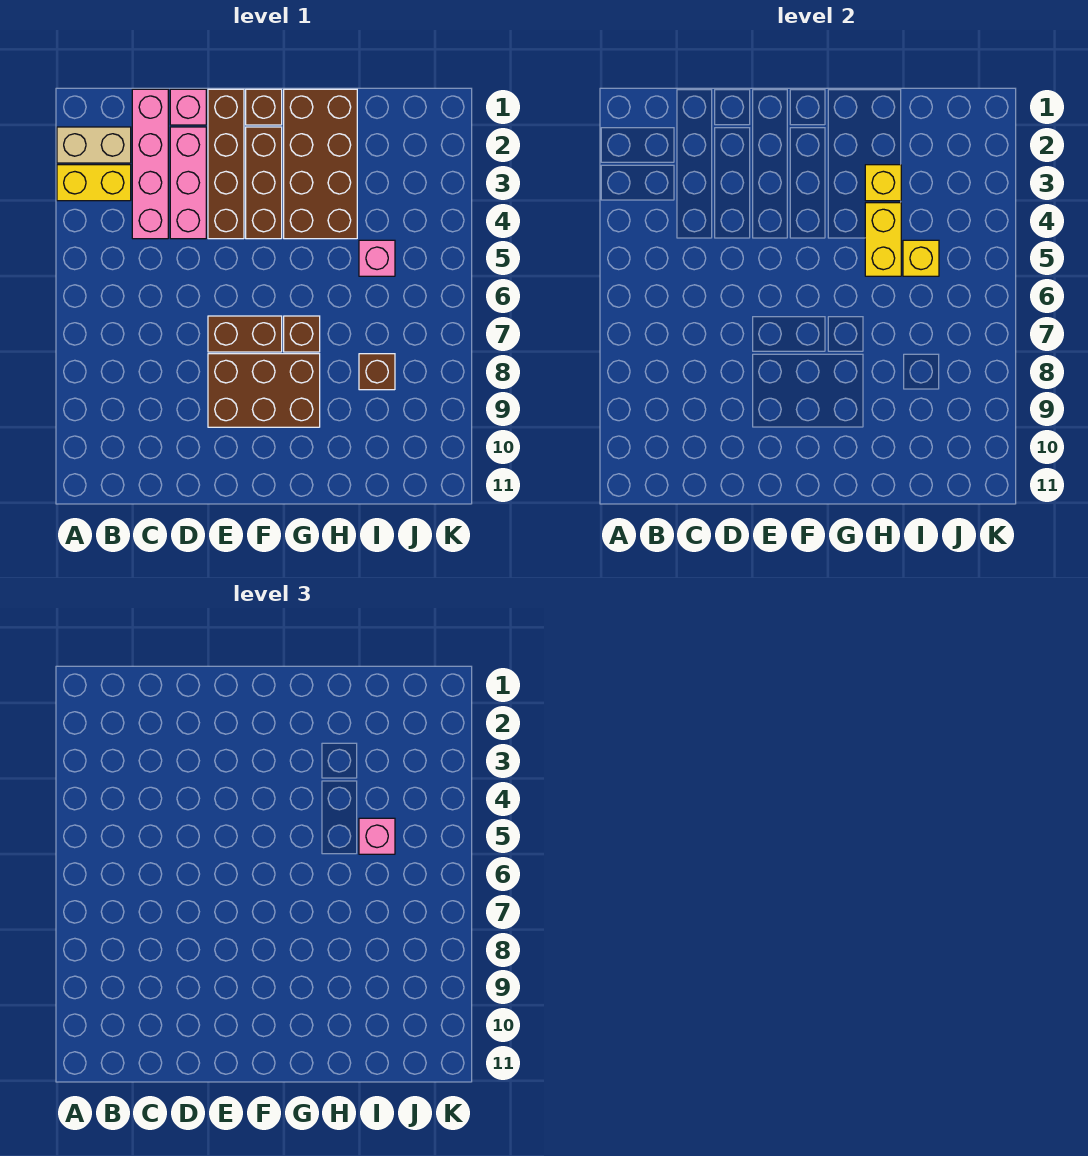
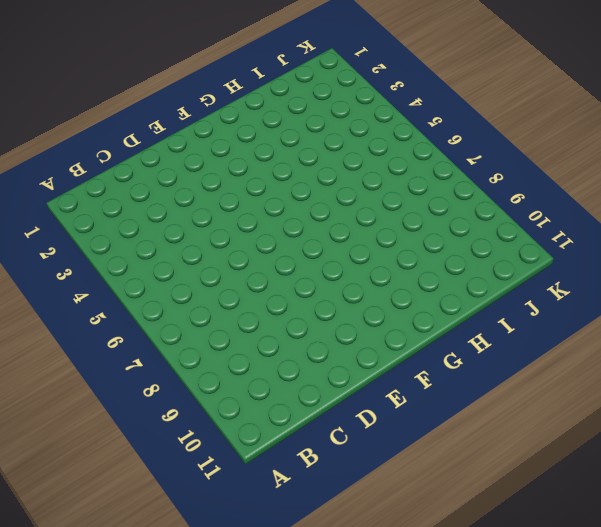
none -> tan 1x2 brick [57,127,131,163]
none -> yellow 1x2 brick [57,165,131,201]
none -> pink 1x4 brick [132,89,168,239]

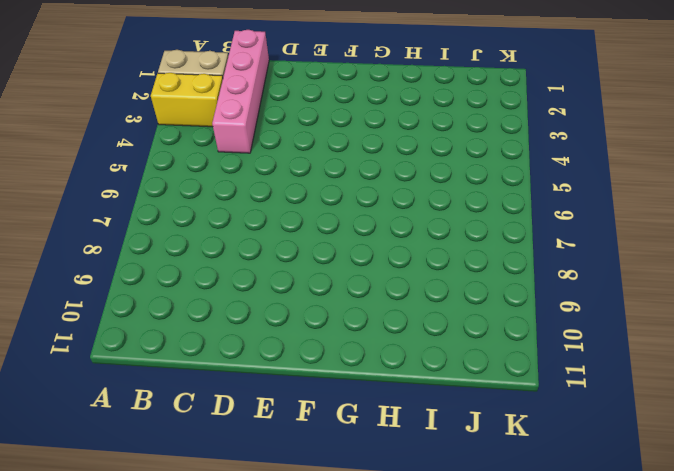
none -> pink 1x1 brick [170,89,206,125]
none -> pink 1x3 brick [170,127,206,239]
none -> brown 1x4 brick [208,89,244,239]

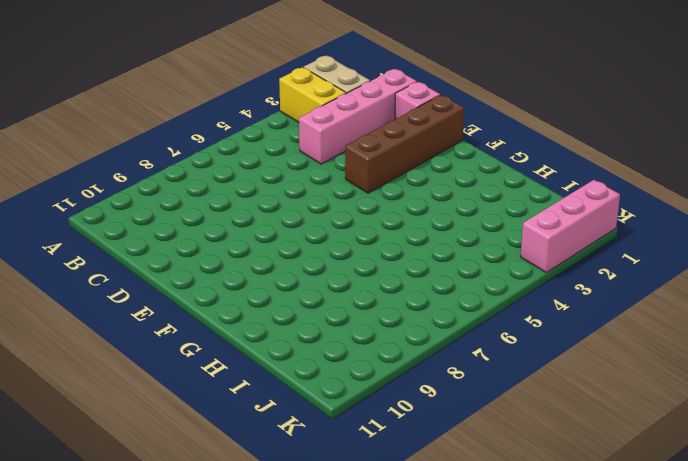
pink 1x3 brick [521,180,620,272] -> pink 1x3 brick moved to [170,127,206,239]
none -> brown 1x2 brick [208,316,282,352]
none -> brown 2x3 brick [208,354,320,427]
none -> brown 1x1 brick [246,89,282,125]

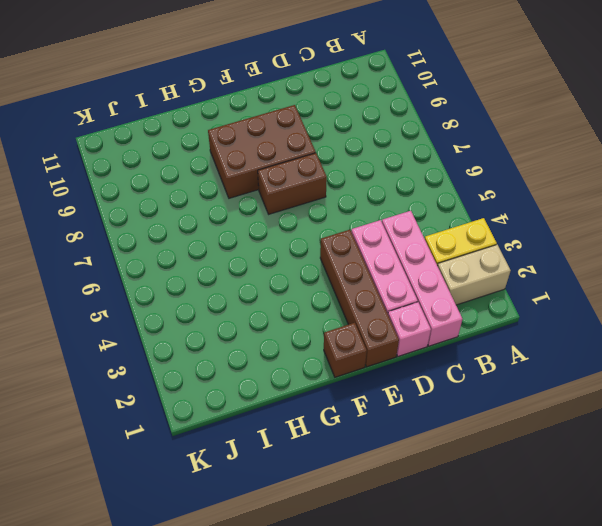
none -> brown 1x3 brick [246,127,282,239]
none -> brown 2x4 brick [284,89,357,239]
none -> brown 1x1 brick [284,316,320,352]

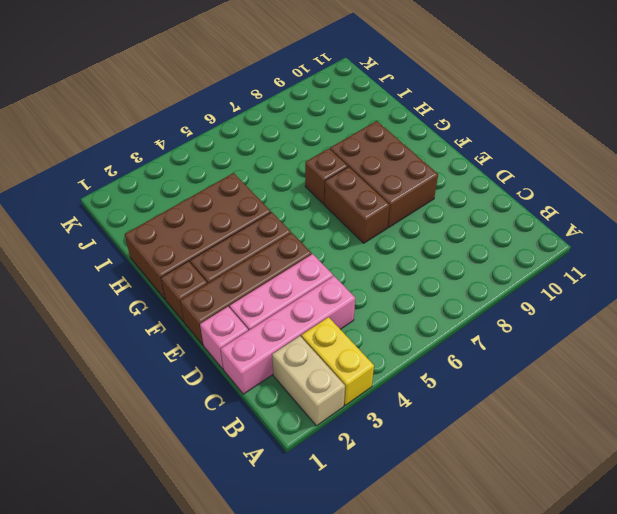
none -> pink 1x1 brick [359,240,395,276]
none -> brown 1x1 brick [359,354,395,390]
none -> yellow 1x1 brick [865,165,901,201]

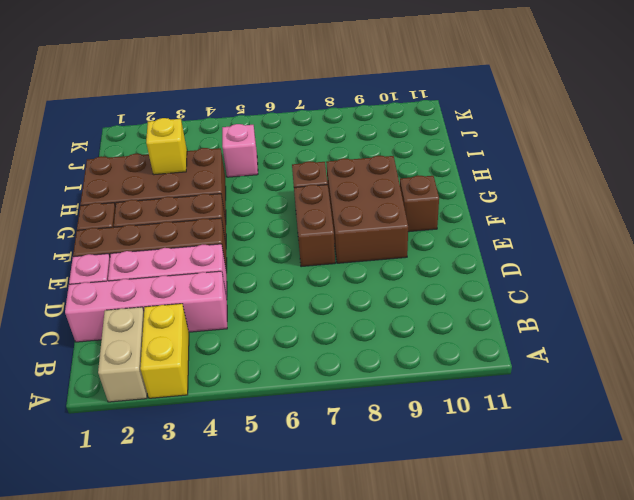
brown 1x1 brick [400,175,439,232] -> brown 1x1 brick moved to [359,354,395,390]
none -> yellow 1x2 brick [865,203,901,276]
none -> yellow 1x1 brick [903,240,939,276]
none -> pink 1x1 brick [359,818,395,854]

